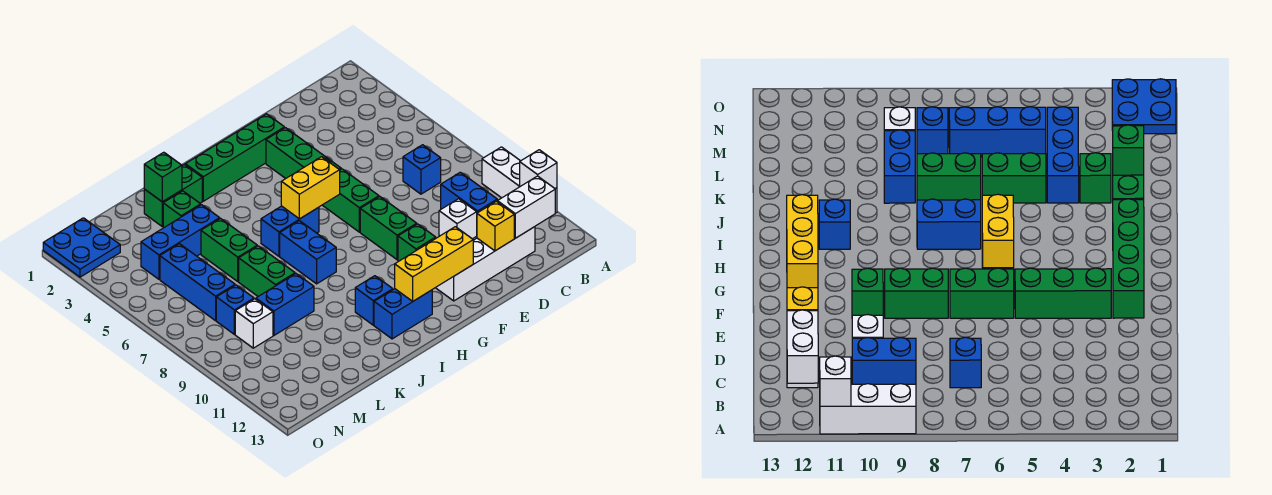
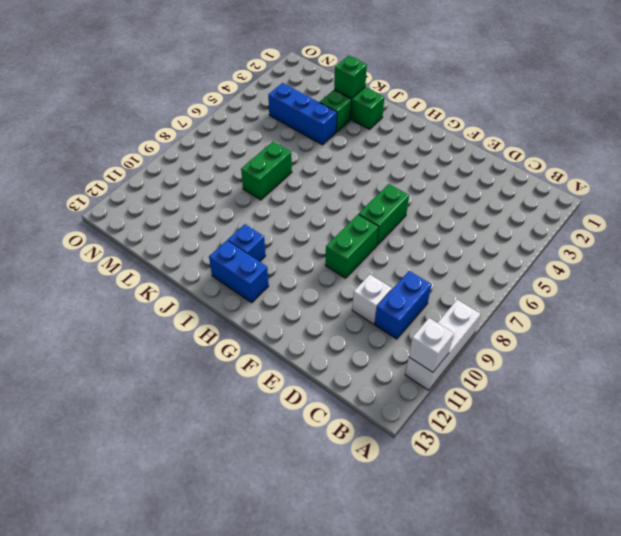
none -> blue 1x1 brick [403,145,441,194]
none -> white 1x4 brick [436,227,535,301]
none -> green 1x4 brick [185,114,285,201]
none -> green 1x3 brick [266,128,341,179]

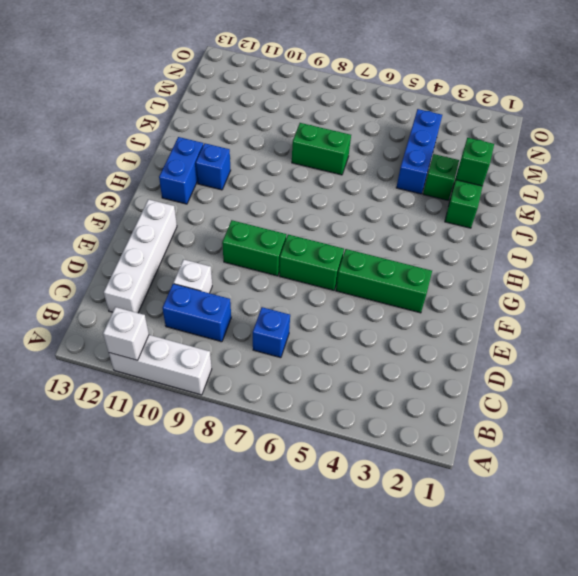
none -> green 1x4 brick [185,114,285,201]
none -> green 1x1 brick [398,224,436,261]
none -> blue 1x2 brick [261,206,319,256]
none -> blue 1x2 brick [280,221,336,284]

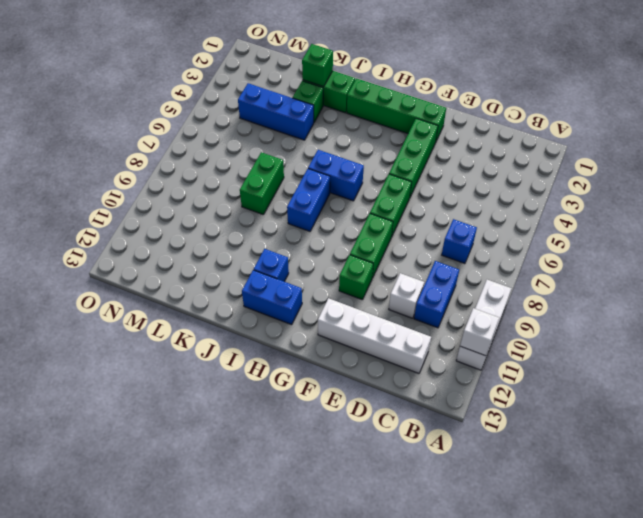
none -> green 1x2 brick [201,218,257,281]
none -> blue 1x2 brick [256,274,314,335]
none -> blue 1x3 brick [160,244,235,321]
none -> blue 1x1 brick [216,285,254,334]

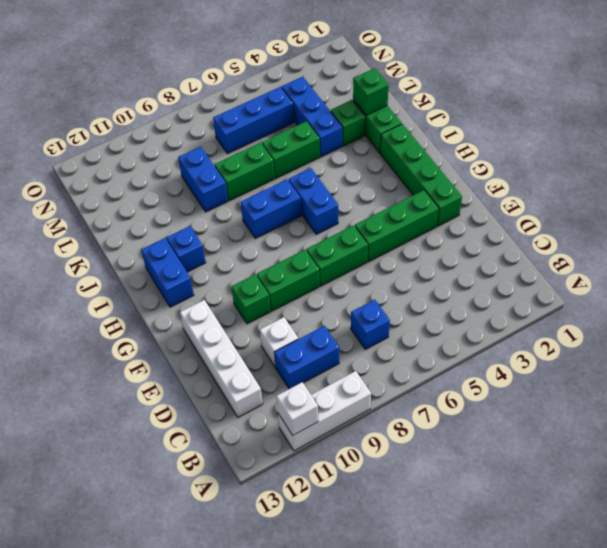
none -> blue 1x1 brick [216,285,254,334]
none -> white 1x1 brick [235,299,273,348]
none -> blue 2x2 plate [43,218,120,277]
none -> white 1x2 brick [497,176,555,238]

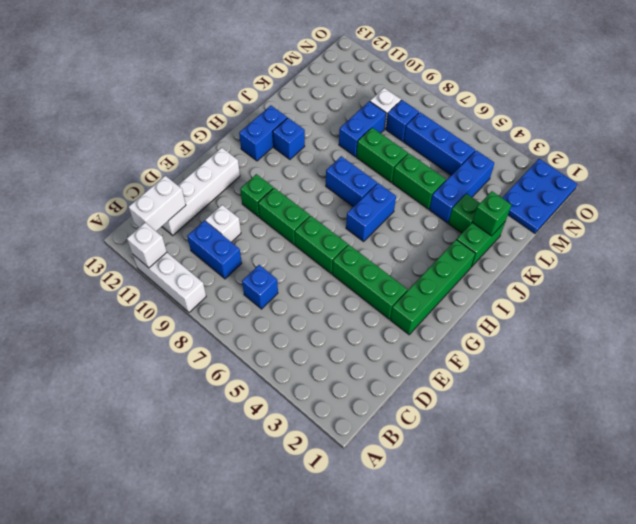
blue 2x3 plate [502,159,577,233] -> blue 2x2 plate [43,218,120,277]
none -> yellow 1x1 brick [477,201,514,251]
none -> yellow 1x3 brick [395,227,473,301]
none -> yellow 1x2 brick [281,157,340,219]

